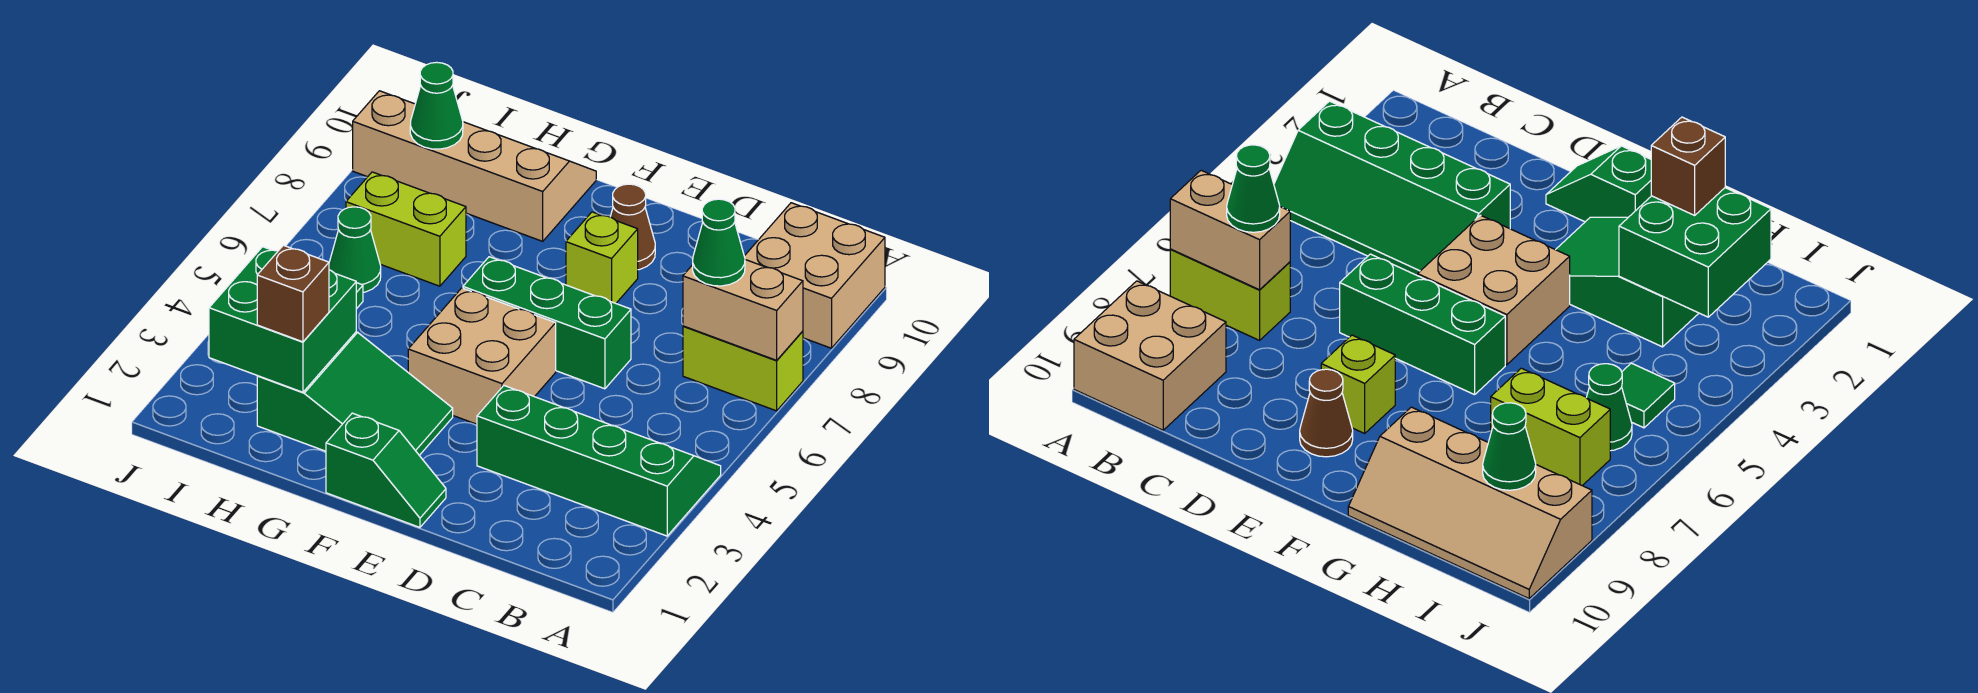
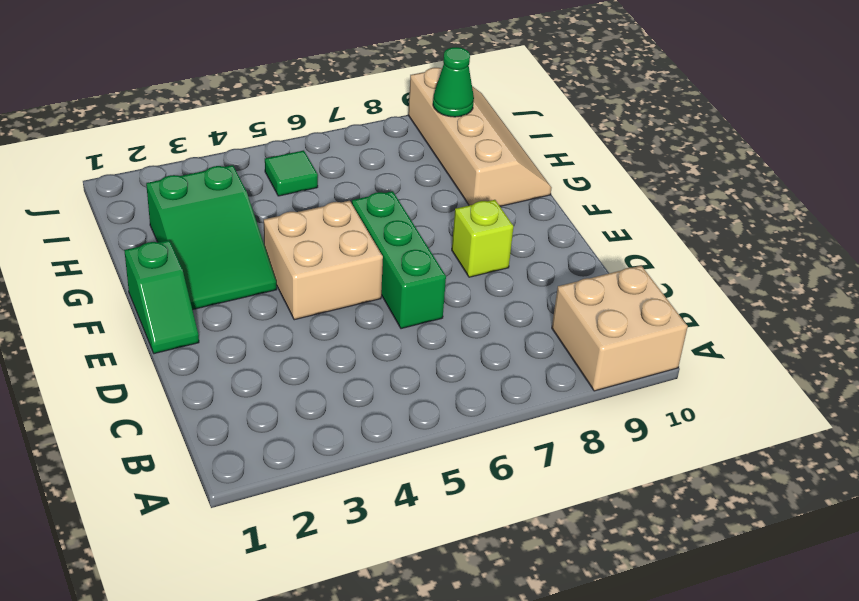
none -> green 2x4 slope [477,386,721,536]
none -> lime 1x2 brick [683,326,803,411]
none -> brown 1x1 cone [610,184,655,270]

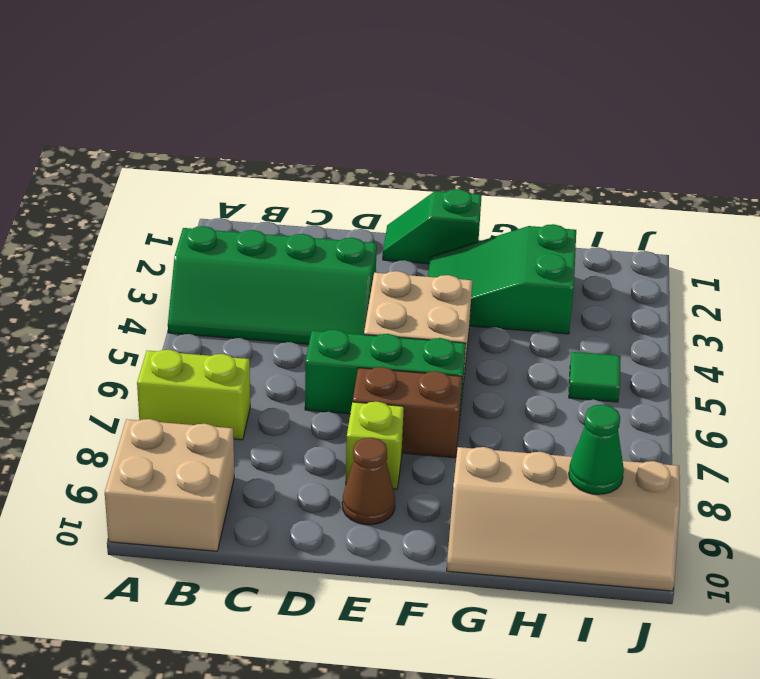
brown 1x2 brick [353,367,462,458] -> none
none -> lime 1x2 brick [346,172,466,286]
none -> green 1x1 cone [329,207,381,292]
none -> tan 1x2 brick [683,260,803,360]

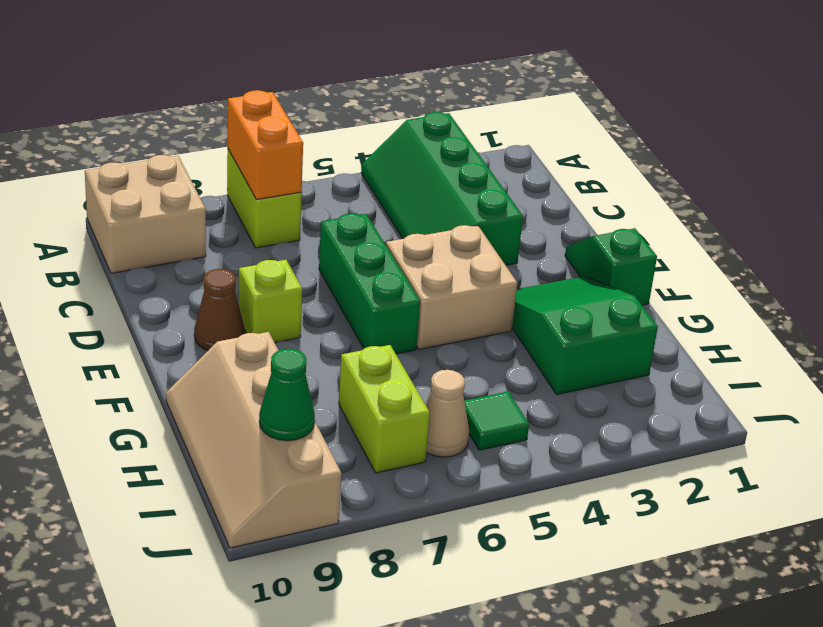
orange 1x2 brick [228,90,303,200] -> tan 1x2 brick [683,260,803,360]
tan 1x1 cone [426,370,469,457] -> green 1x1 cone [329,207,381,292]
none -> green 2x2 brick [209,247,356,392]
none -> green 1x1 cone [693,199,745,286]
none -> brown 1x1 brick [257,245,329,342]

